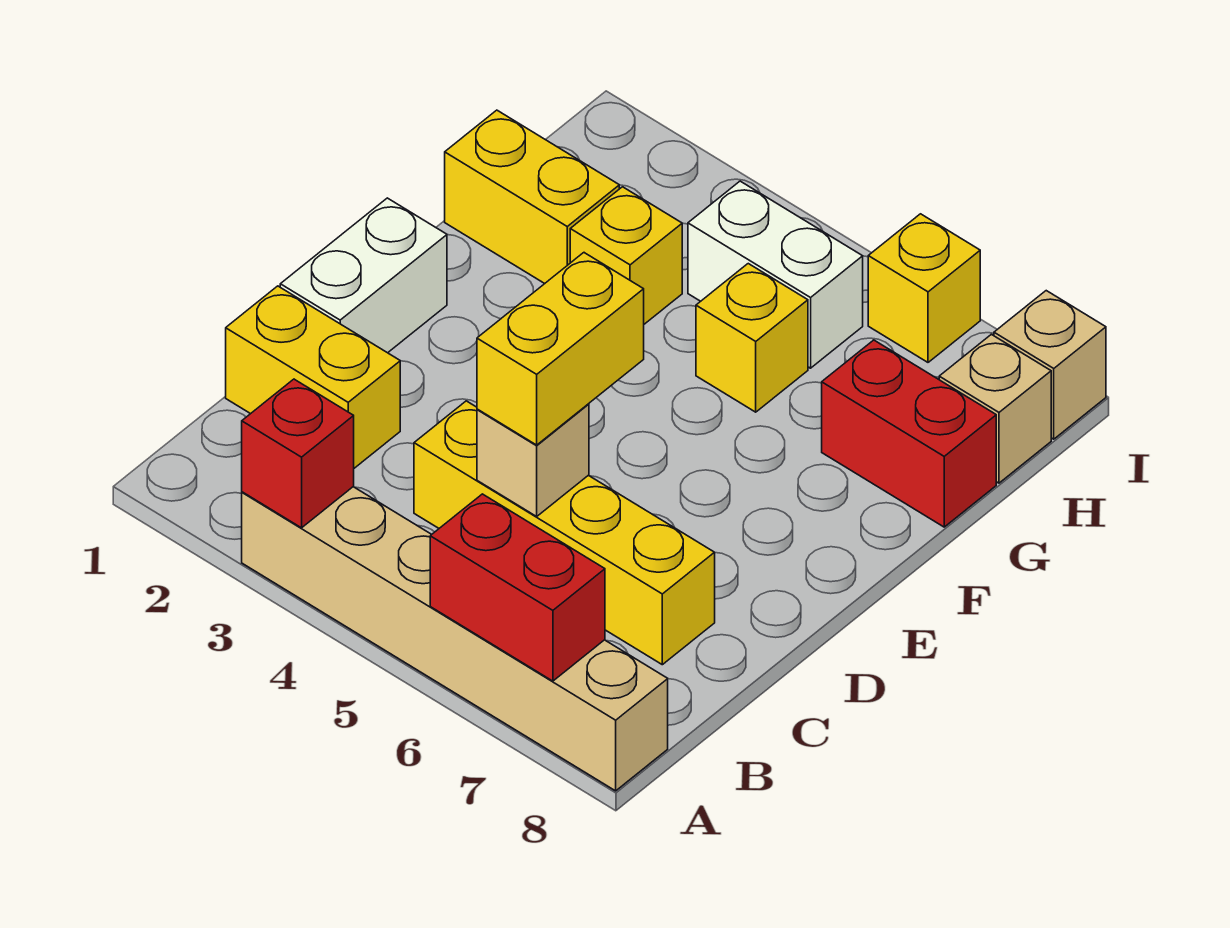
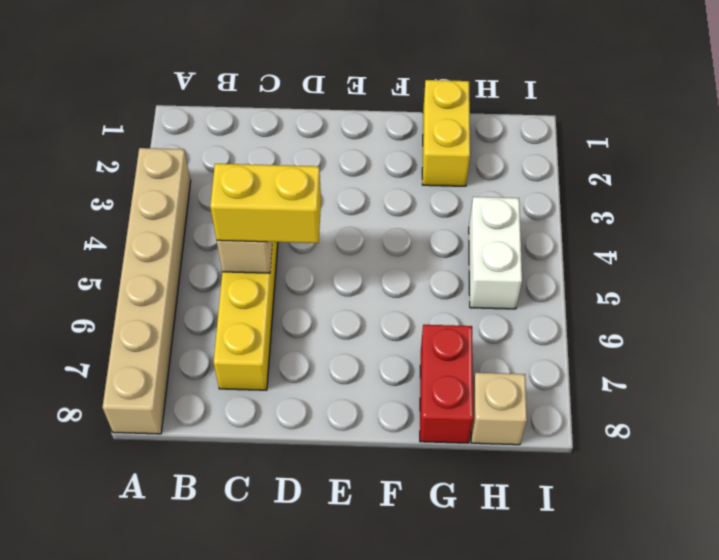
none -> yellow 1x2 brick [226,286,400,468]
none -> white 1x2 brick [280,198,447,353]
none -> yellow 1x1 brick [570,187,682,324]

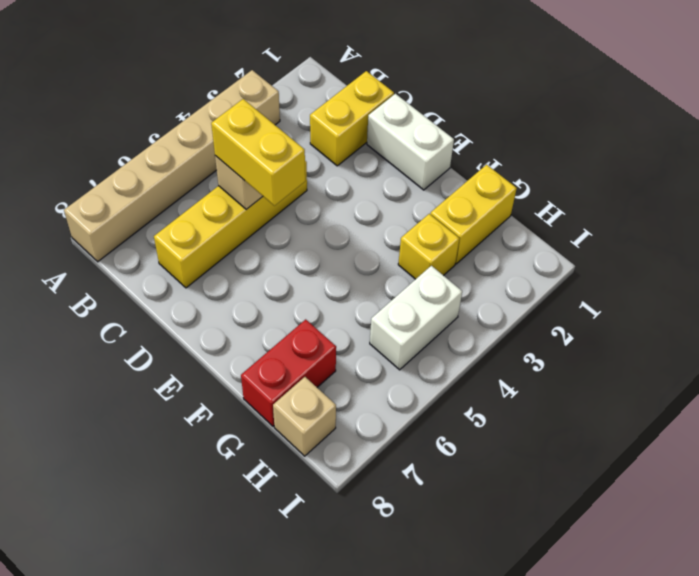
none -> yellow 1x1 brick [696,264,808,412]
none -> yellow 1x1 brick [868,214,980,362]
none -> tan 1x1 brick [994,291,1106,439]

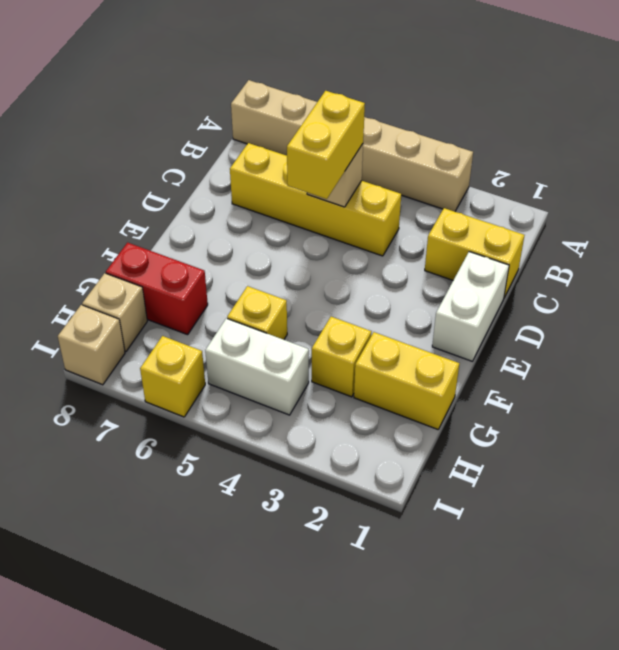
none -> red 1x1 brick [242,379,354,528]
none -> red 1x2 brick [430,494,605,681]

